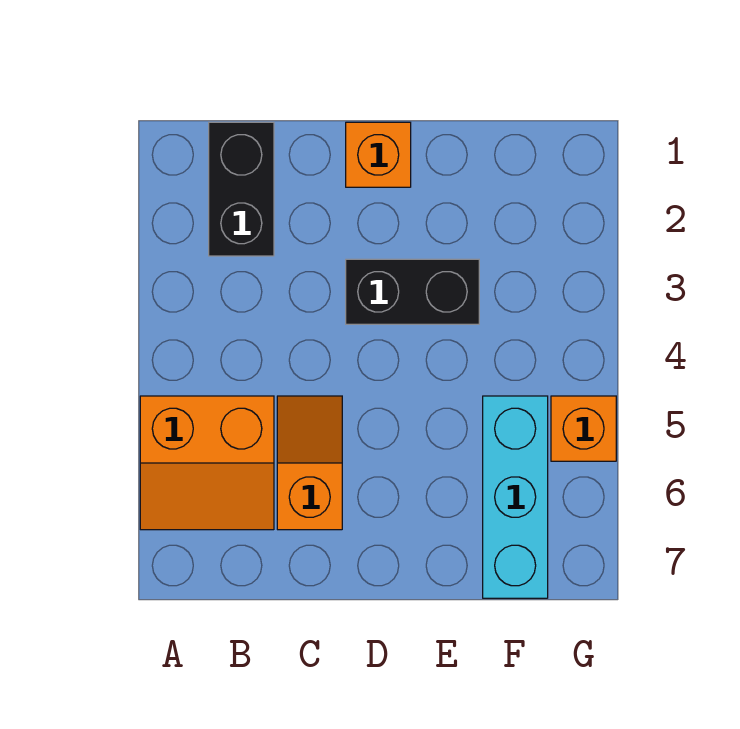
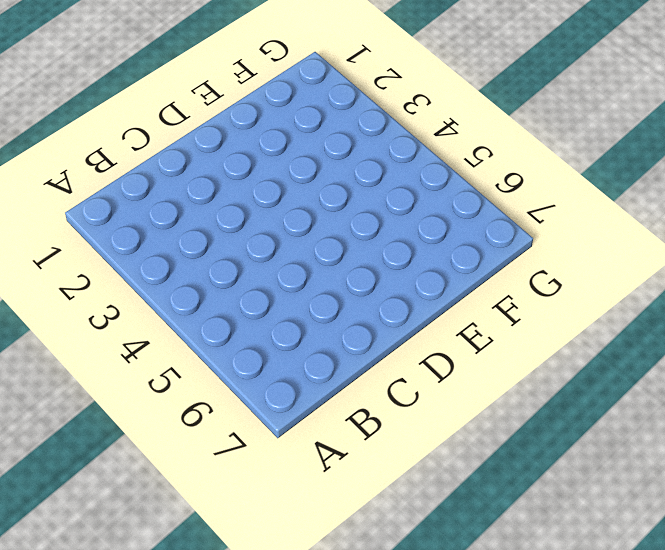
none -> orange 2x2 slope [140,396,274,530]
none -> black 1x2 brick [209,122,274,256]

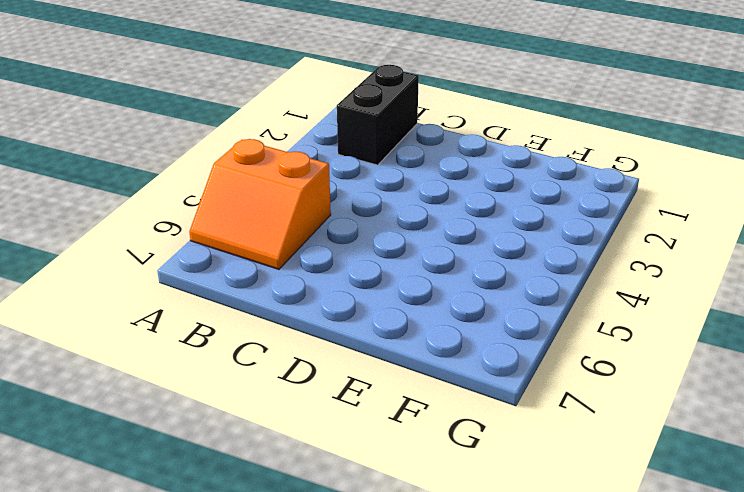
none -> orange 1x2 slope [277,396,342,530]
none -> orange 1x1 brick [346,122,411,187]

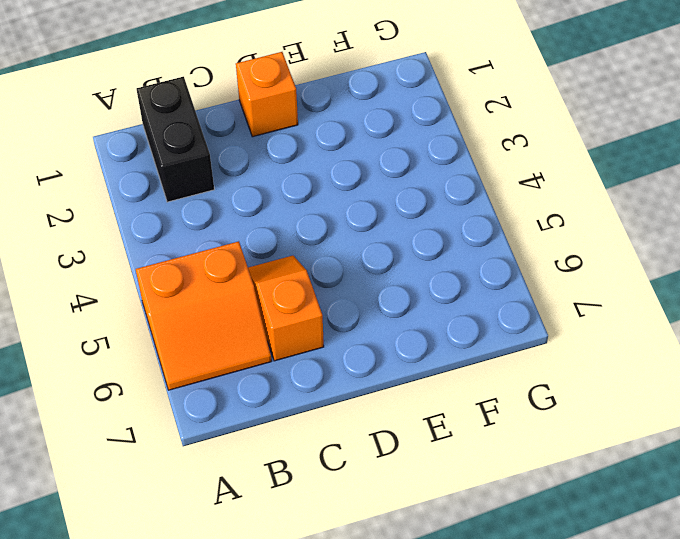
none -> black 1x2 brick [346,259,479,324]
none -> cyan 1x3 brick [483,396,548,598]

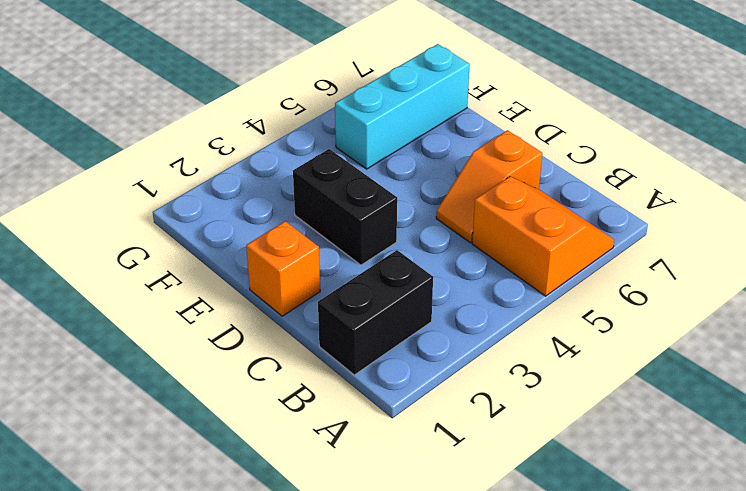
none -> orange 1x1 brick [551,396,616,461]

